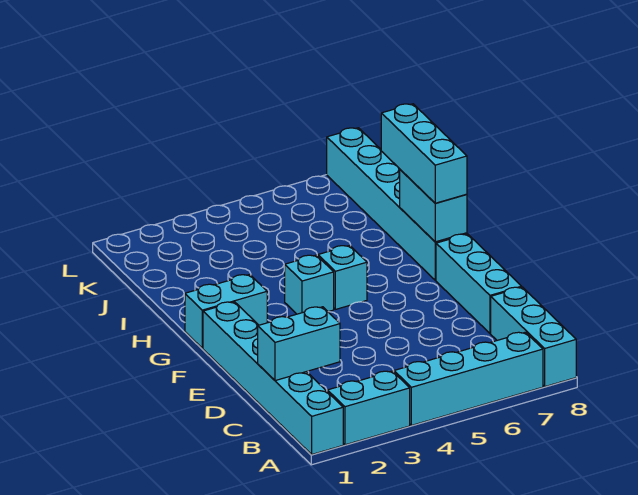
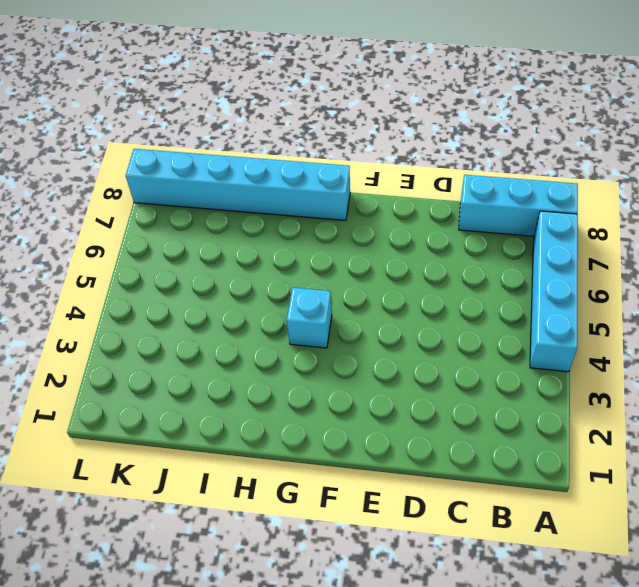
none -> cyan 1x6 brick [203,302,343,454]
none -> cyan 1x2 brick [327,371,410,445]
none -> cyan 1x3 brick [436,234,522,333]

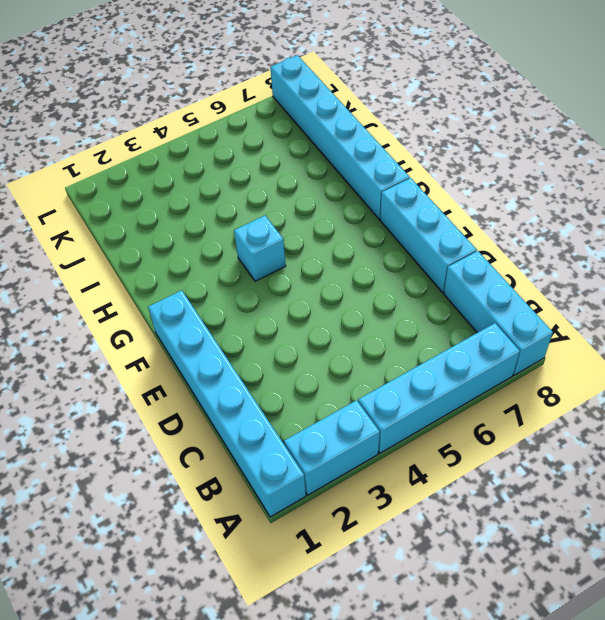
none -> cyan 1x2 brick [185,275,267,348]
none -> cyan 1x1 brick [318,245,367,309]
none -> cyan 1x2 brick [258,307,340,381]

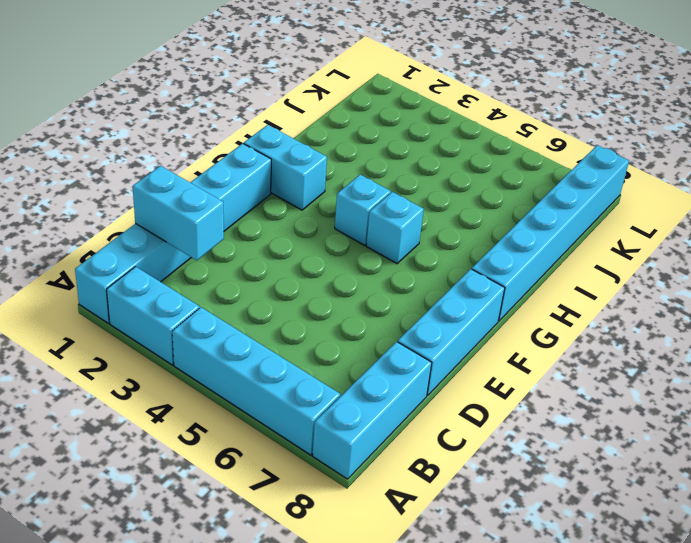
none -> cyan 1x2 brick [400,170,467,242]
none -> cyan 1x3 brick [381,104,467,203]

